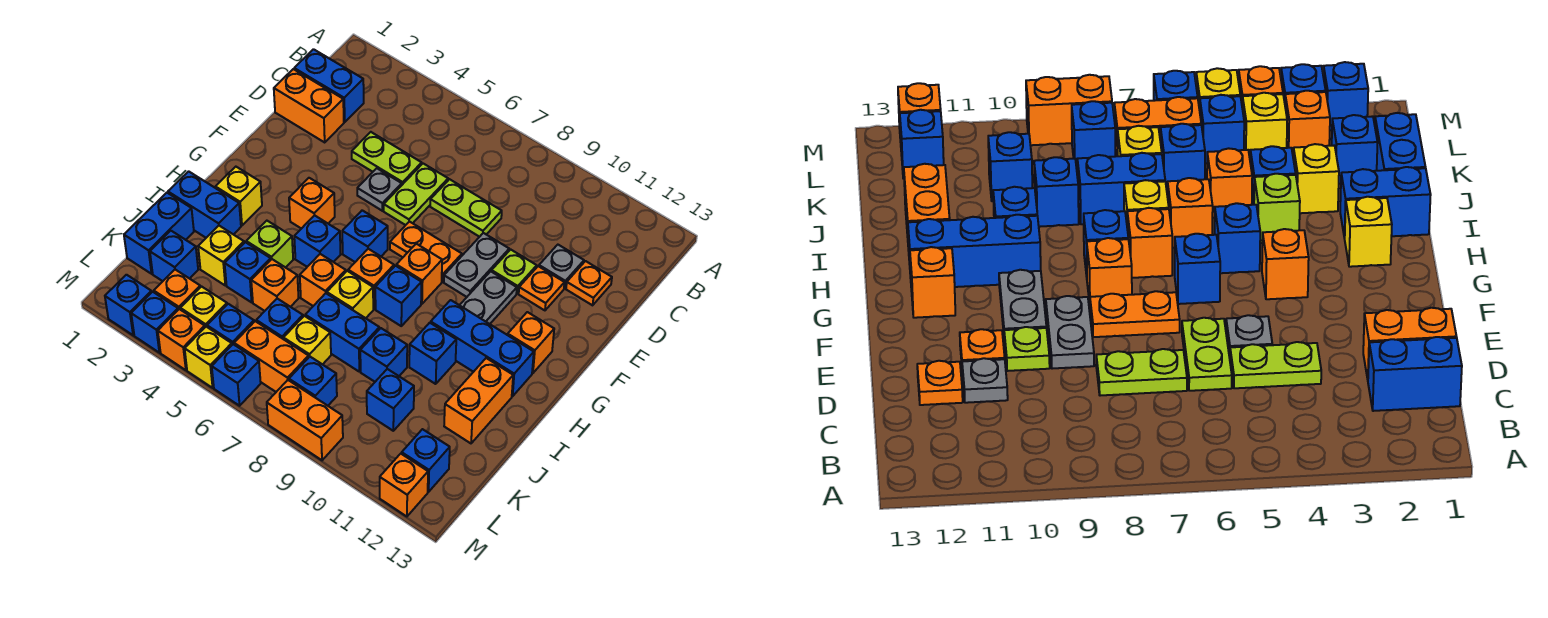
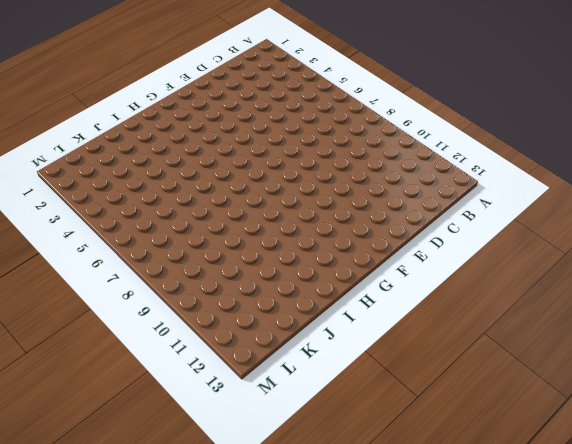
none -> blue 1x2 brick [294,49,364,122]
none -> orange 1x2 brick [274,69,344,142]
none -> lime 1x2 plate [352,132,422,185]
none -> lime 1x2 plate [384,164,448,225]

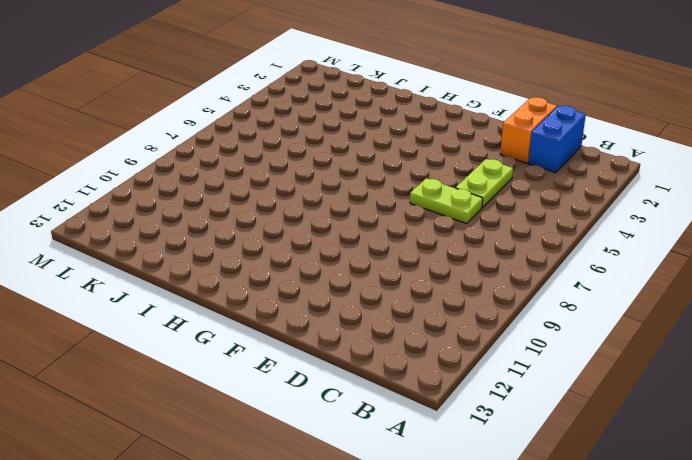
none -> lime 1x2 plate [430,179,502,237]
none -> grey 1x1 plate [539,245,584,288]
none -> orange 1x1 plate [566,261,612,305]
none -> grey 1x1 plate [357,168,402,211]

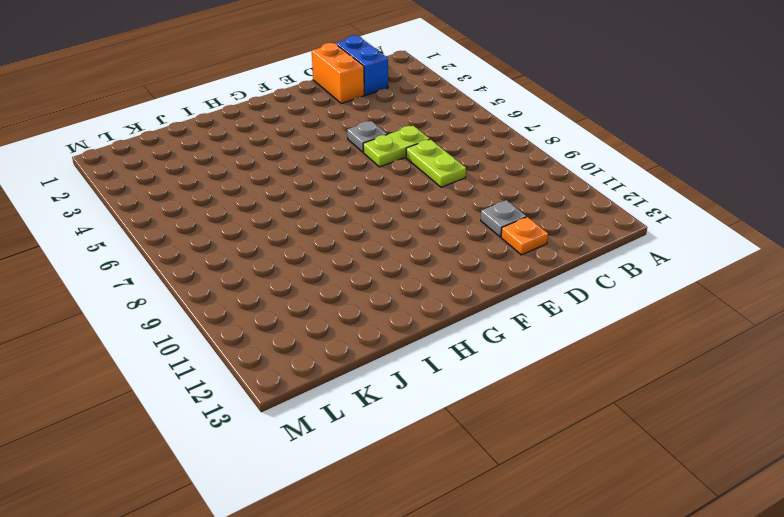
none -> lime 1x2 plate [352,132,422,185]
none -> grey 1x2 plate [444,233,509,297]
none -> lime 1x1 plate [492,249,537,293]
none -> orange 1x1 plate [519,266,564,310]

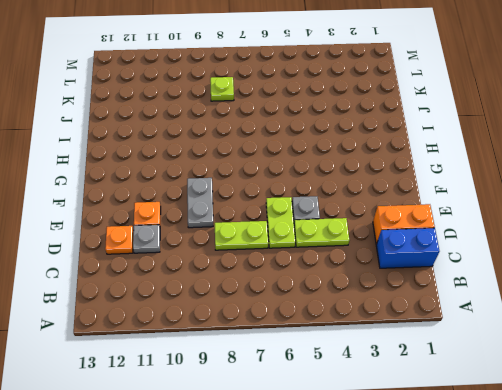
lime 1x1 plate [210,77,234,101] -> lime 1x1 plate moved to [492,249,537,293]
none -> orange 1x2 plate [390,222,462,282]
none -> grey 1x2 plate [460,271,517,324]
none -> orange 1x1 brick [289,178,335,229]
none -> blue 1x1 brick [342,210,388,262]

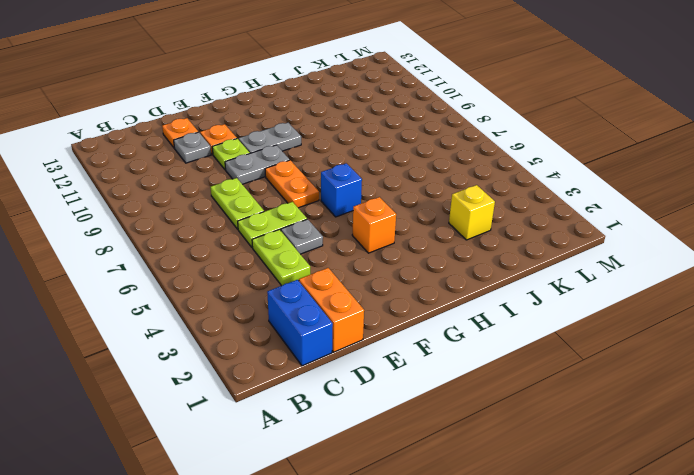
none -> orange 1x1 brick [396,244,442,304]
none -> orange 1x1 brick [508,312,554,373]
none -> yellow 1x1 brick [216,167,262,226]
none -> blue 1x1 brick [294,215,341,267]

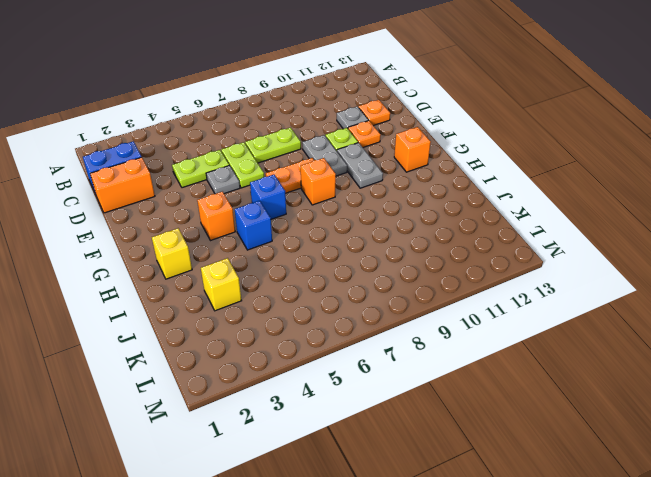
none -> orange 1x1 brick [348,249,394,309]
none -> blue 1x1 brick [375,266,422,326]
none -> blue 1x3 brick [431,300,534,396]
none -> blue 1x2 brick [168,171,241,238]

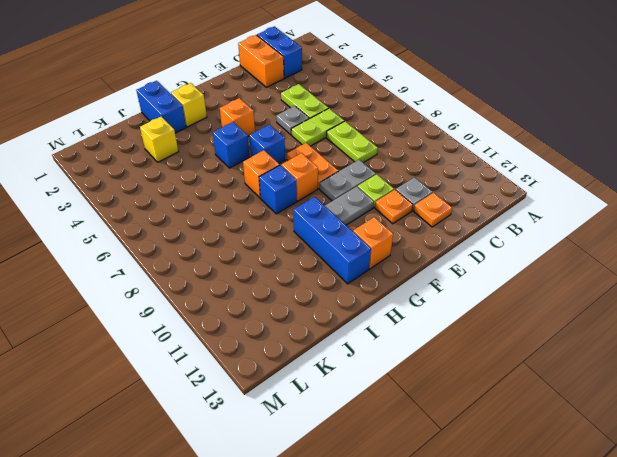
none -> lime 1x1 brick [246,221,293,268]
none -> orange 1x1 brick [300,254,346,306]
none -> yellow 1x1 brick [327,271,373,318]
none -> blue 1x1 brick [409,323,456,384]

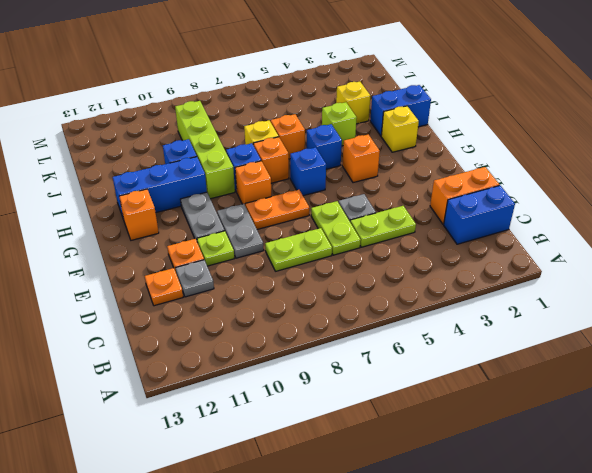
lime 1x4 brick [175,101,235,199] -> blue 1x1 brick [360,328,407,382]
none -> orange 1x2 brick [444,358,513,443]
none -> blue 1x2 brick [124,193,194,274]
none -> blue 1x1 brick [225,242,271,302]
none -> orange 1x1 brick [251,259,299,311]

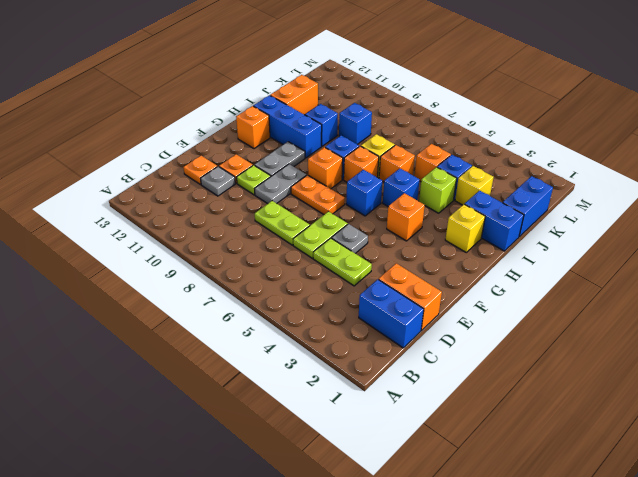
none -> blue 1x2 brick [305,293,379,371]
none -> blue 1x1 brick [150,231,198,281]
none -> blue 1x1 brick [256,299,303,339]
none -> yellow 1x1 brick [284,316,331,365]

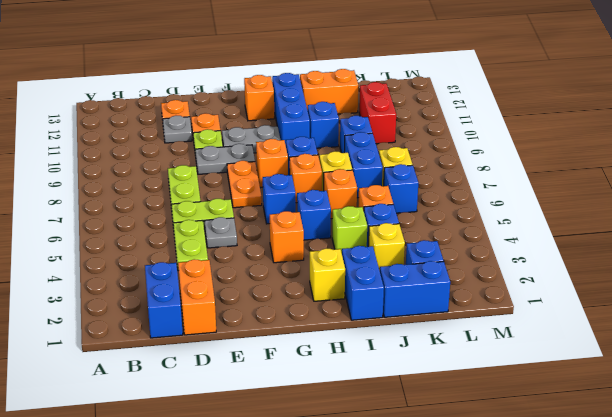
red 1x2 brick [359,82,396,144] -> blue 1x1 brick [367,369,414,431]
none -> orange 1x1 brick [154,270,200,310]
none -> yellow 1x1 brick [180,287,227,327]
none -> blue 1x1 brick [207,304,254,345]
none -> orange 1x2 brick [234,321,309,392]

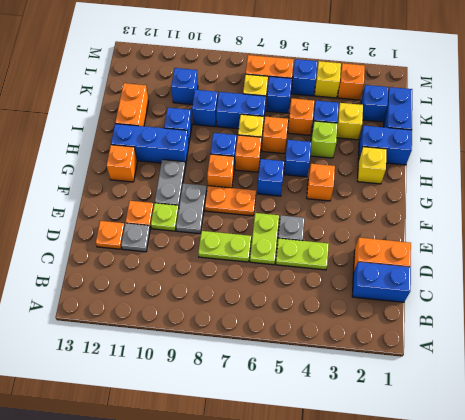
none -> blue 1x1 brick [289,357,337,406]
none -> blue 1x1 brick [402,429,450,492]
none -> blue 1x1 brick [105,275,152,335]
none -> blue 1x1 brick [131,292,178,353]

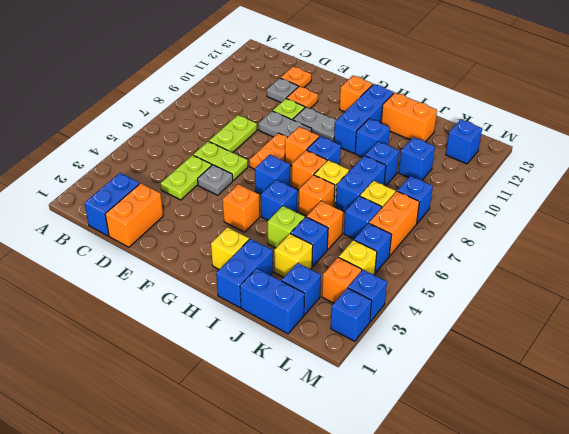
none -> orange 1x1 brick [158,309,205,370]
none -> yellow 1x1 brick [185,327,232,388]
none -> blue 1x1 brick [212,344,261,406]
none -> orange 1x2 brick [267,380,343,460]

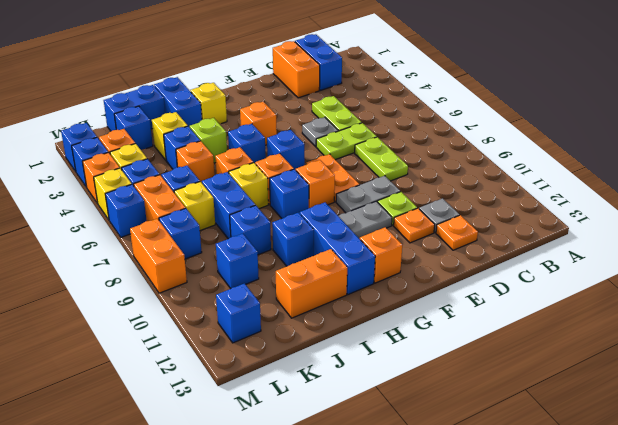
none -> orange 1x1 brick [380,454,428,516]

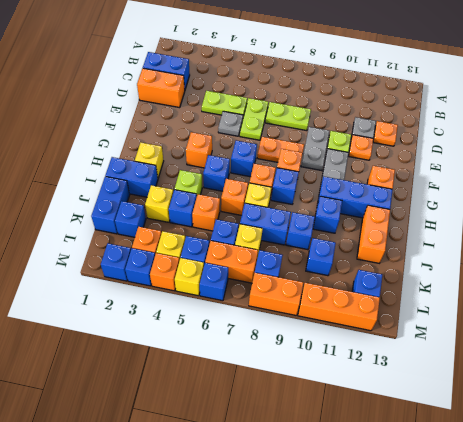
orange 1x3 brick [298,283,380,331] -> orange 1x1 brick [380,454,428,516]

